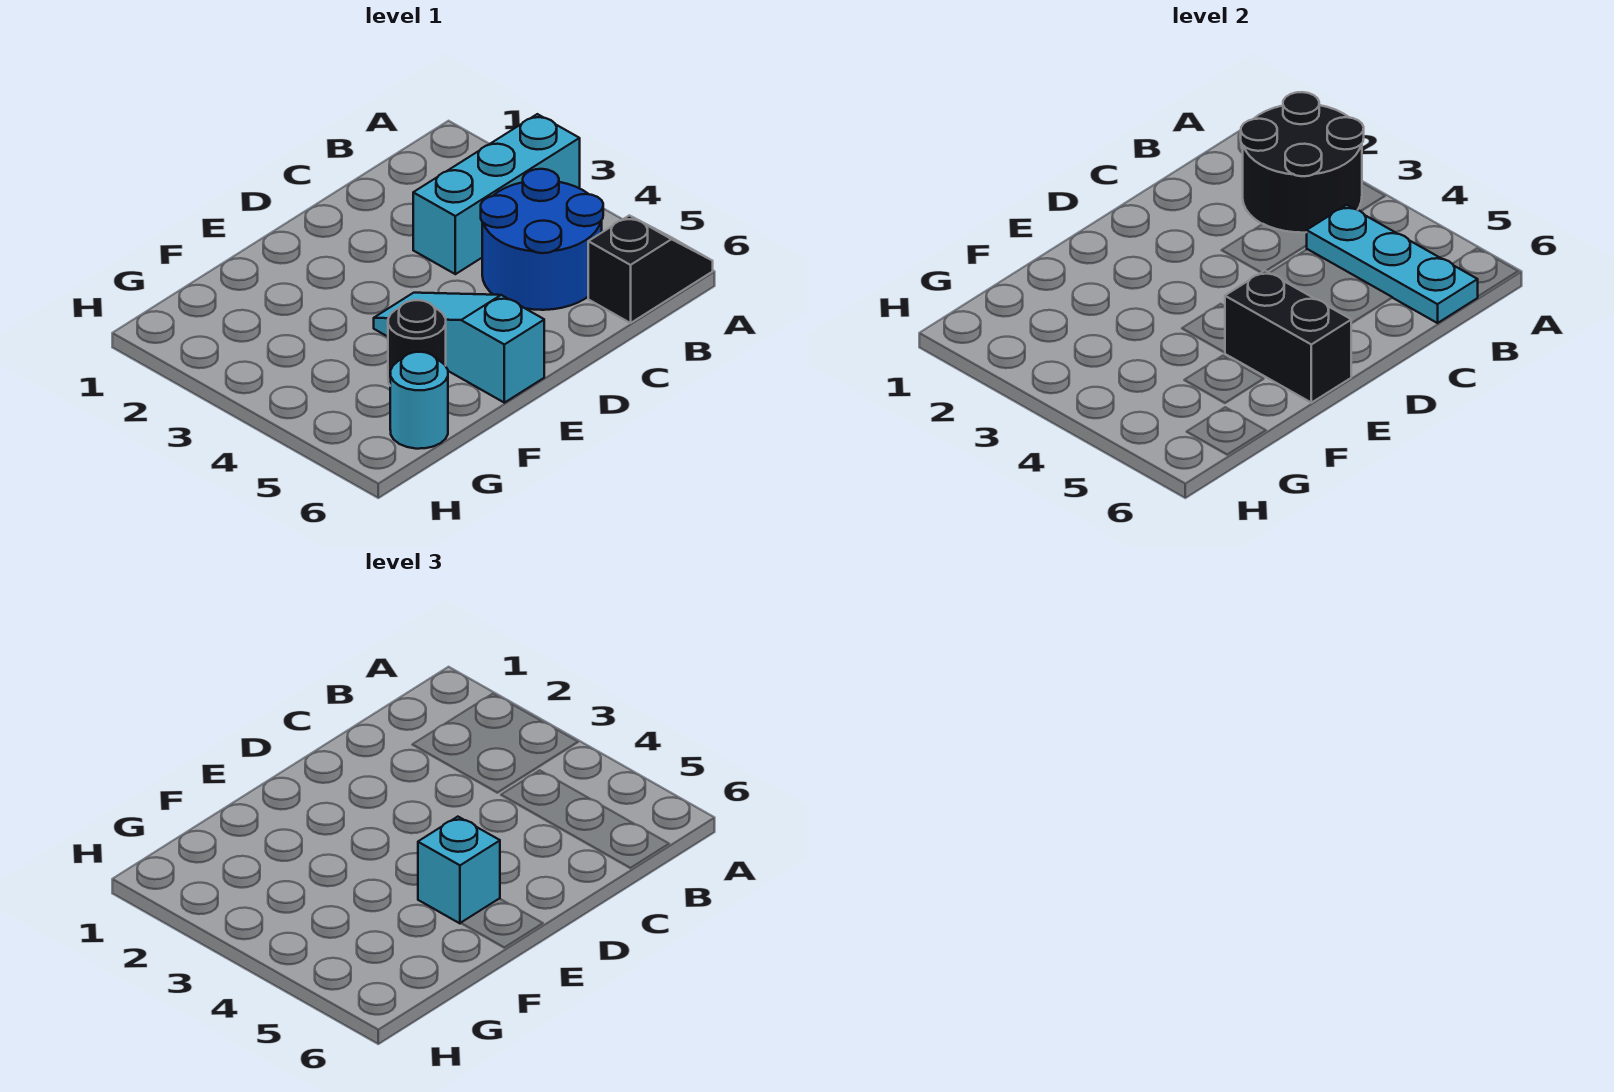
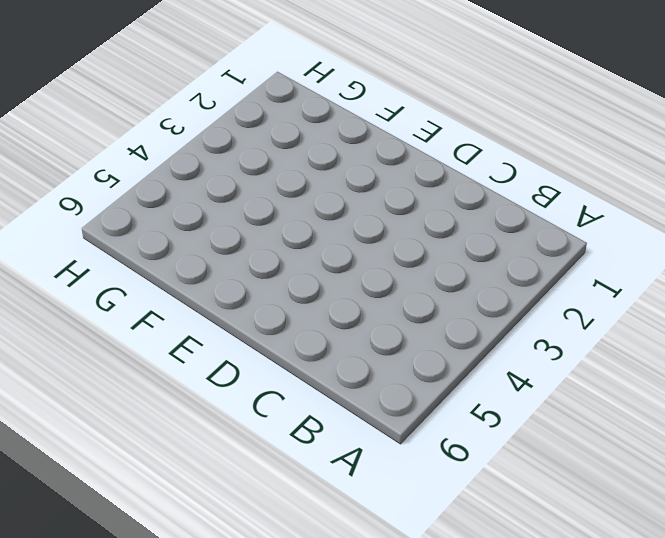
none -> cyan 1x3 brick [413,114,580,274]
none -> black 1x2 slope [588,215,713,323]

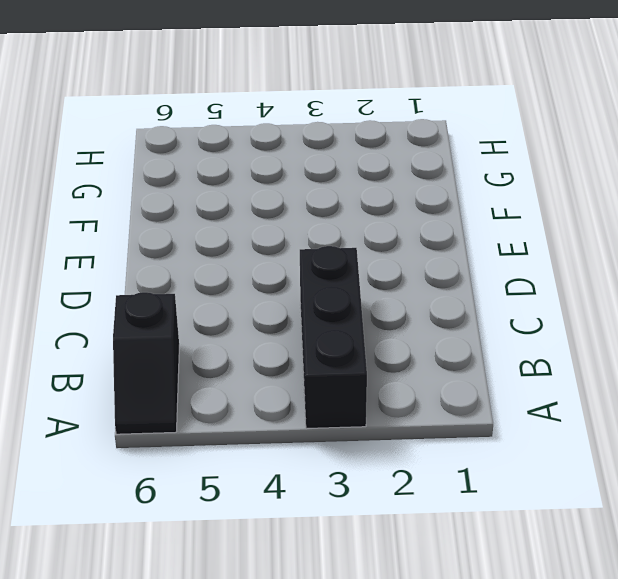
black 1x3 brick [300,246,367,429] -> cyan 1x3 brick [413,114,580,274]
none -> blue 2x2 round brick [481,169,603,310]
none -> cyan 1x3 slope [374,293,544,403]

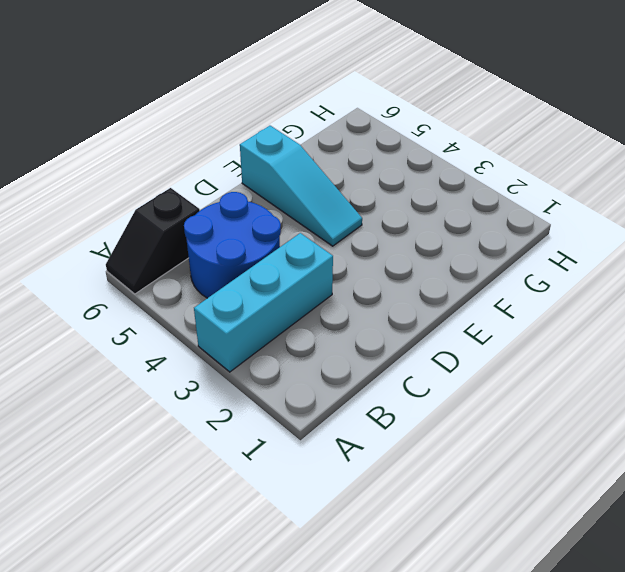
none -> black 1x1 round brick [388,300,446,385]
none -> cyan 1x1 round brick [390,352,448,449]

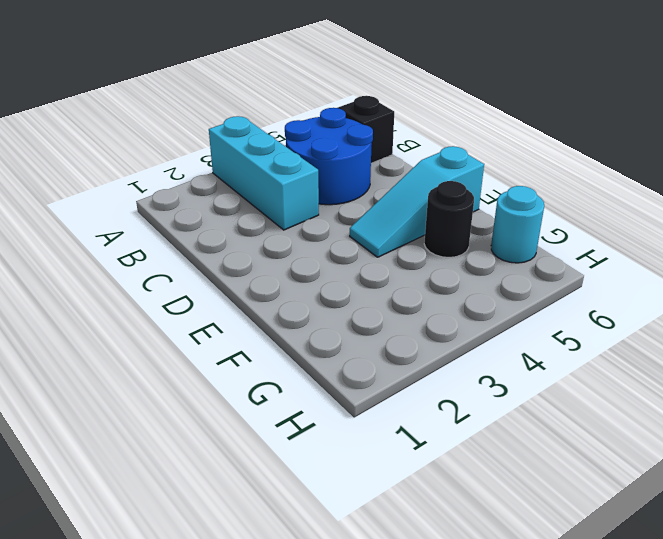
none -> black 2x2 round brick [1241,92,1364,233]
none -> cyan 1x3 plate [1307,205,1478,323]

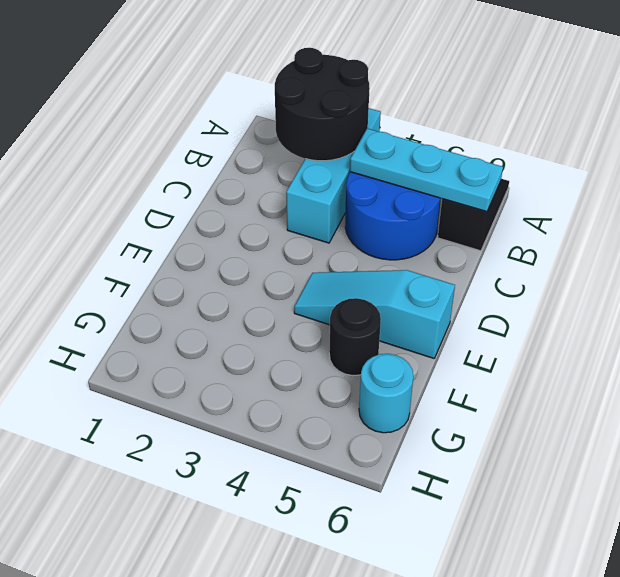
none -> black 1x2 brick [1225,271,1351,403]
none -> cyan 1x1 brick [418,817,500,923]

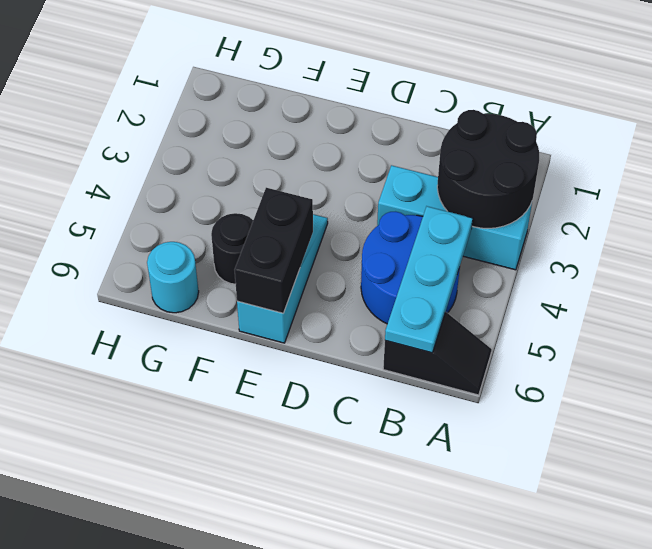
none -> cyan 1x1 brick [418,817,500,923]

